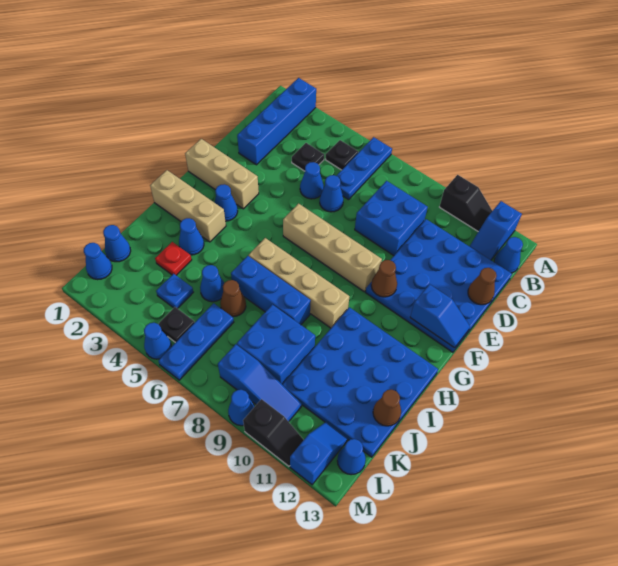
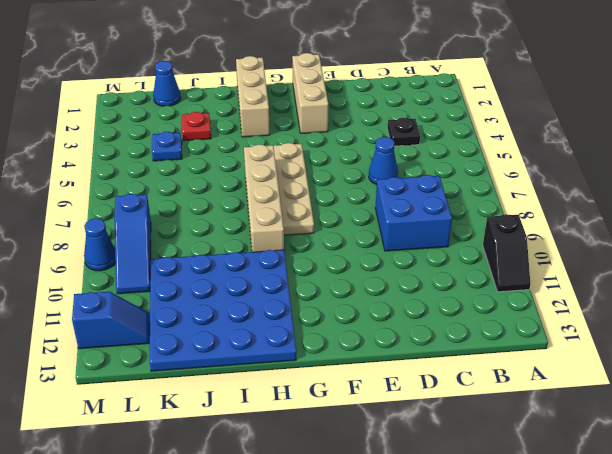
tan 1x4 plate [274,143,314,235] -> none
none -> blue 1x4 brick [237,78,316,165]
none -> blue 1x3 plate [337,137,392,200]
none -> blue 1x2 slope [470,201,522,260]
none -> black 1x1 plate [326,140,358,170]

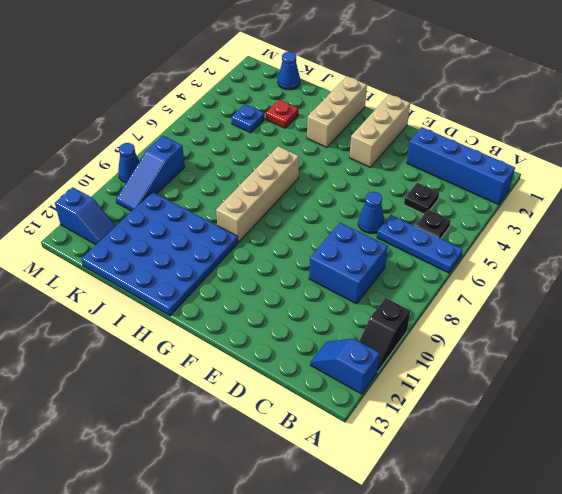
none -> blue 1x1 cone [494,237,523,273]
none -> blue 4x4 plate [365,219,512,352]
none -> blue 1x1 cone [300,162,324,199]
none -> tan 1x4 brick [283,204,382,291]

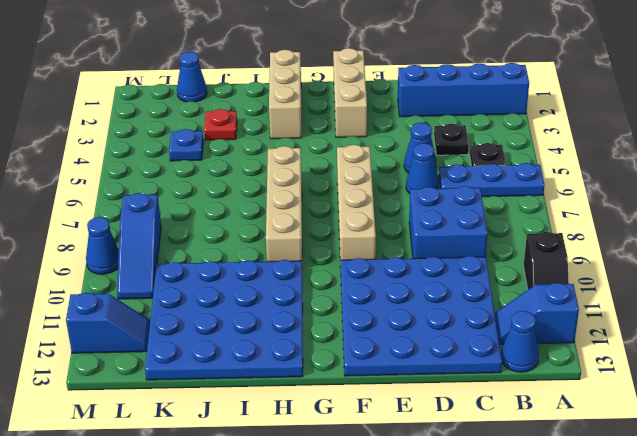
none -> blue 1x1 cone [215,184,238,221]
none -> blue 1x1 cone [179,218,204,255]
none -> blue 1x3 brick [231,256,311,325]
none -> blue 1x1 cone [200,265,224,302]

